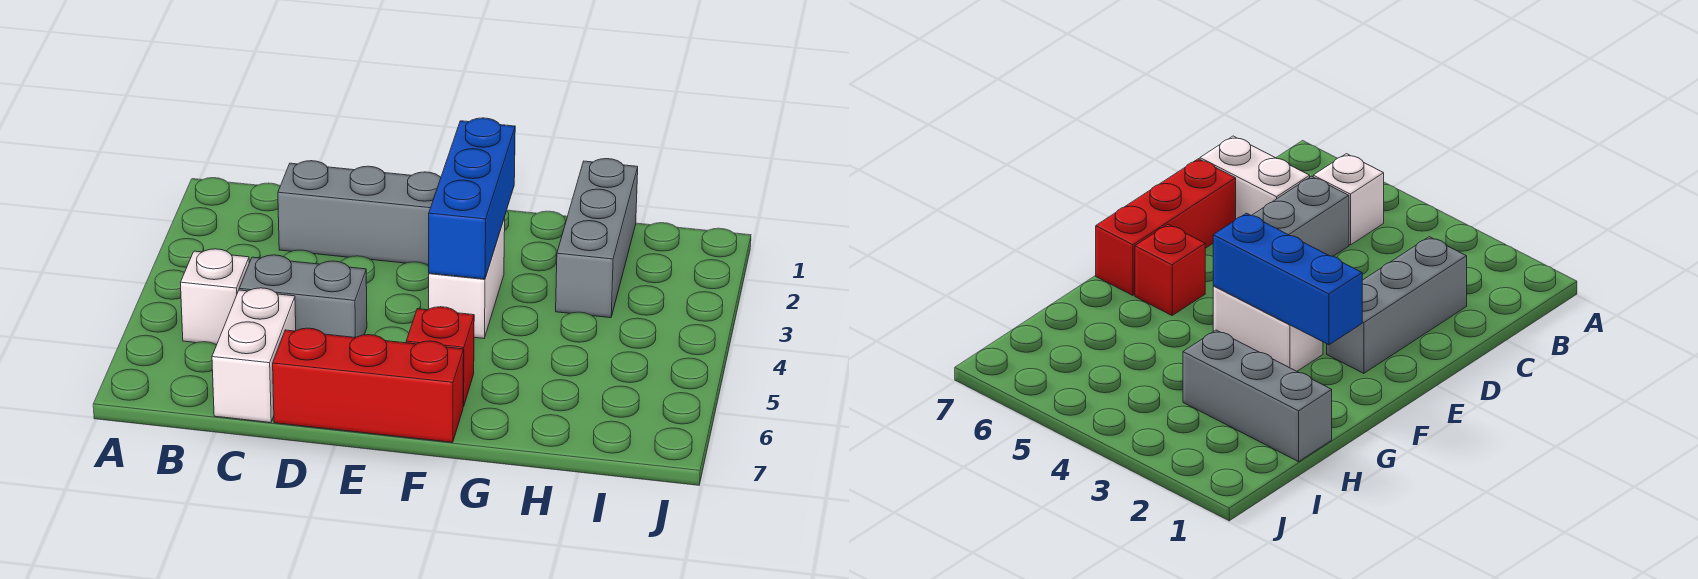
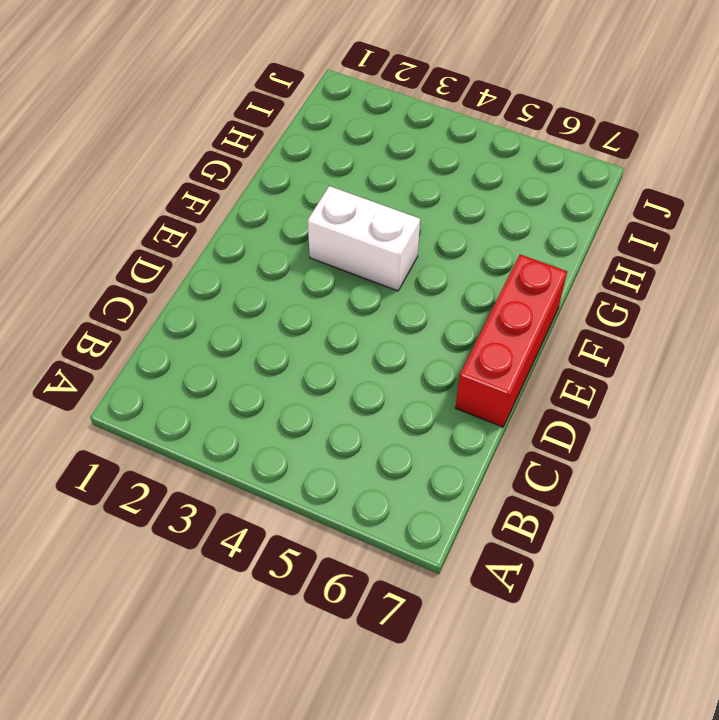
none -> white 1x1 brick [180,249,249,345]
none -> grey 1x3 brick [278,161,441,266]

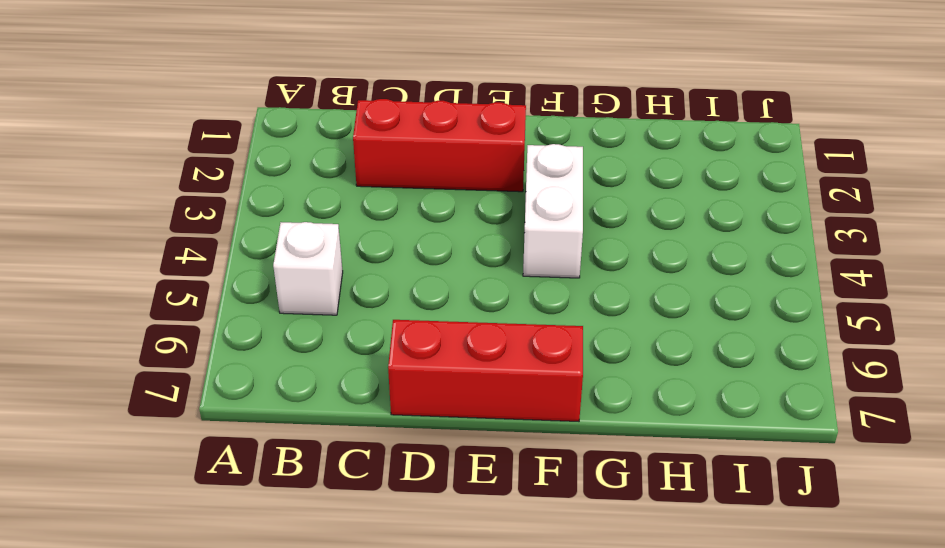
red 1x3 brick [353,99,526,192] -> grey 1x3 brick [278,161,441,266]
none -> grey 1x2 brick [239,255,367,338]
none -> white 1x2 brick [212,288,296,423]

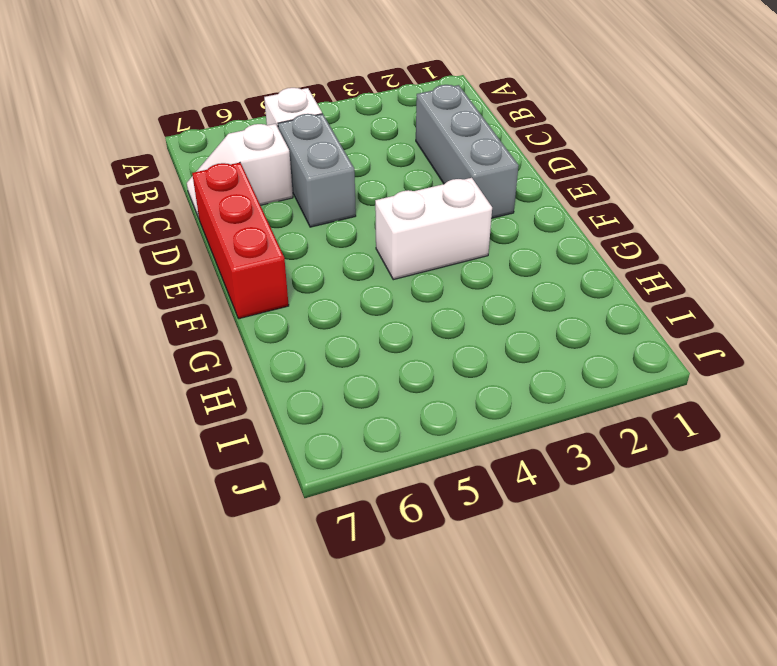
white 1x2 slope [187,124,293,218] -> white 1x2 brick [212,288,296,423]
none -> red 1x1 brick [406,307,474,407]
none -> grey 1x3 brick [556,159,638,318]

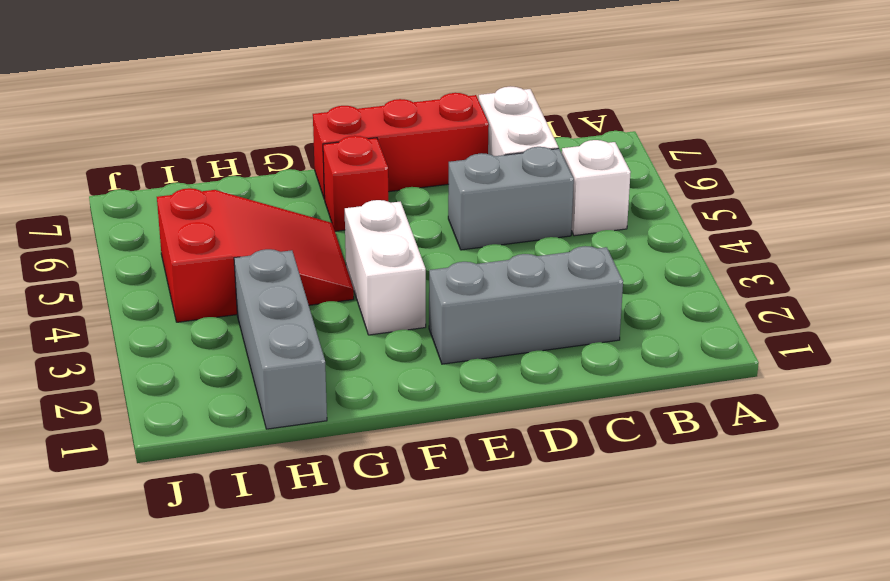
red 2x3 slope [157,188,354,322] -> none
none -> blue 1x3 brick [429,118,515,279]

